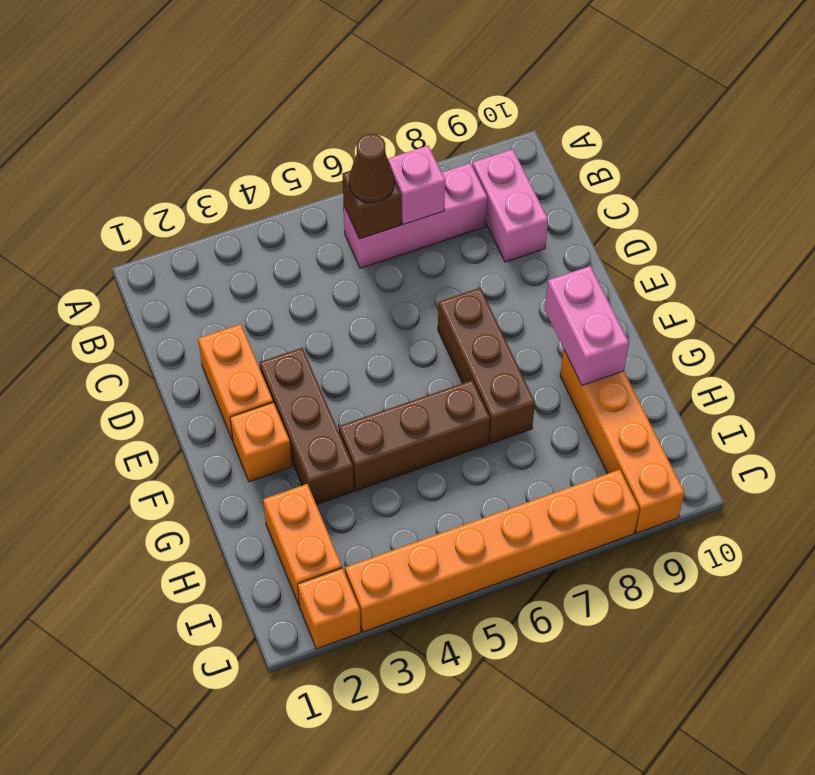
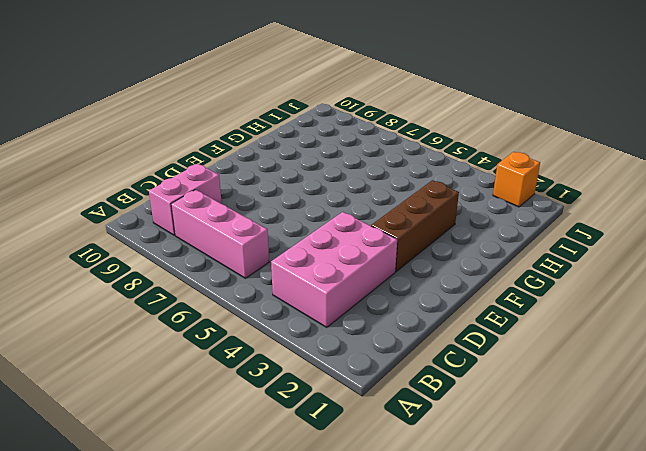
pink 2x3 brick [271,212,397,327] -> none
none -> orange 1x2 brick [198,324,273,441]
none -> brown 1x3 brick [438,288,535,444]
none -> orange 1x1 brick [230,403,292,482]

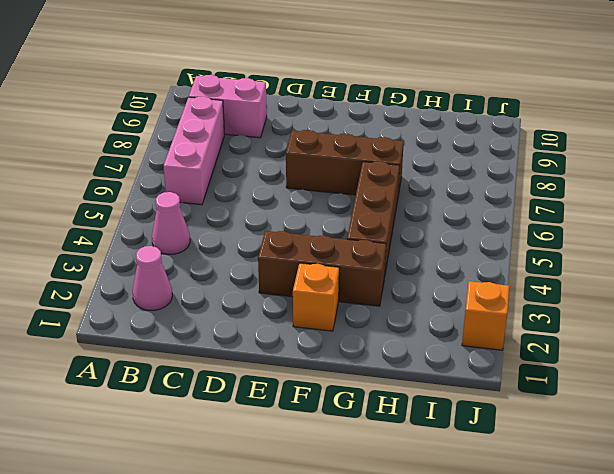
pink 1x1 cone [133,246,172,310] -> none
pink 1x1 cone [152,192,190,254] -> none
none -> orange 1x2 brick [198,324,273,441]
none -> orange 1x4 brick [560,349,684,533]
none -> orange 1x2 brick [263,484,342,605]

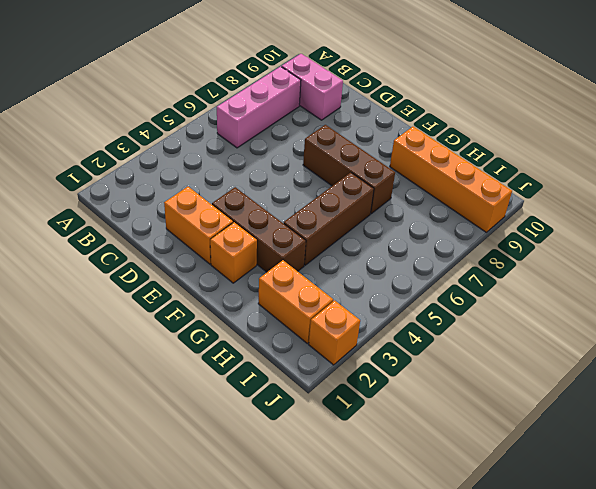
none -> orange 1x6 brick [345,469,639,632]
none -> brown 1x1 brick [342,171,401,239]
none -> pink 1x1 brick [388,146,445,225]

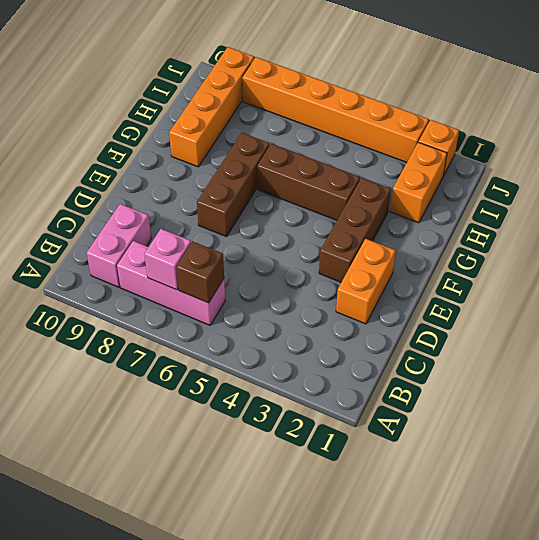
none -> orange 1x1 brick [230,403,292,482]
none -> pink 1x2 brick [545,266,629,385]
none -> brown 1x1 cone [349,134,394,203]

